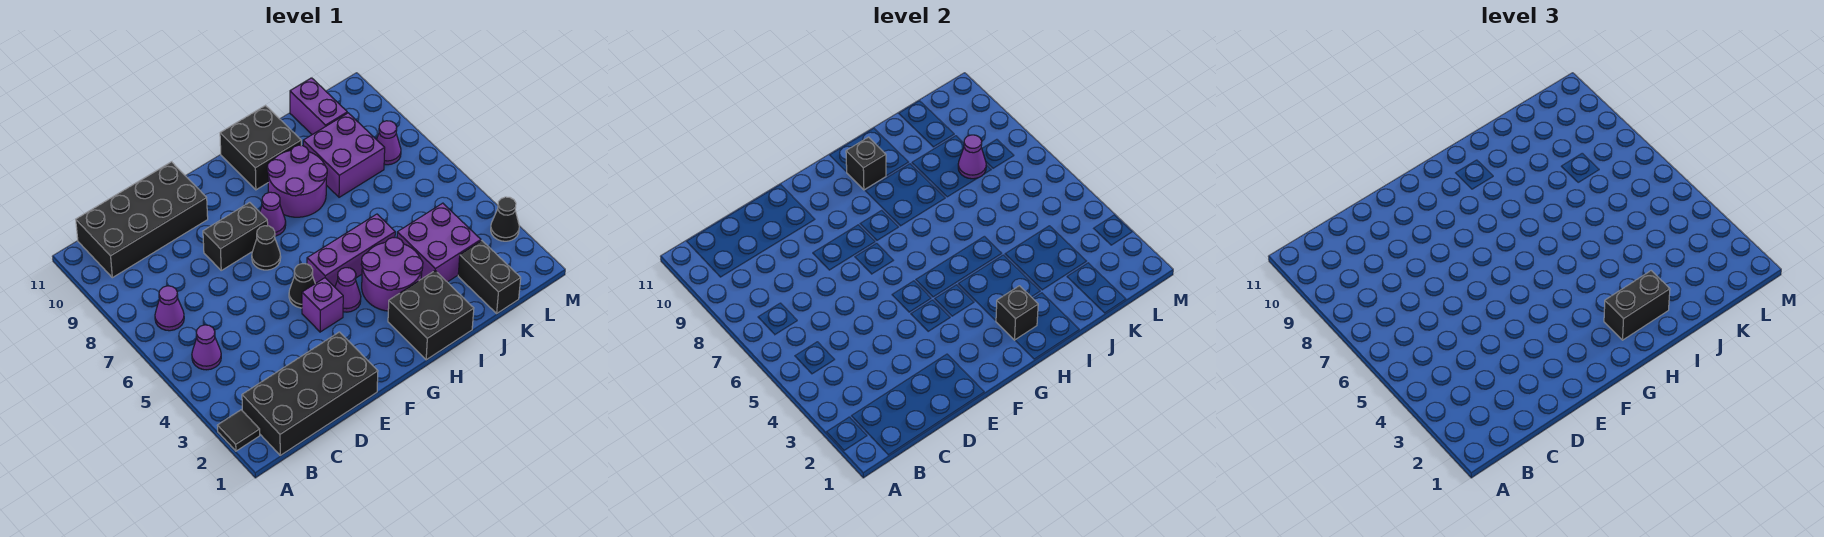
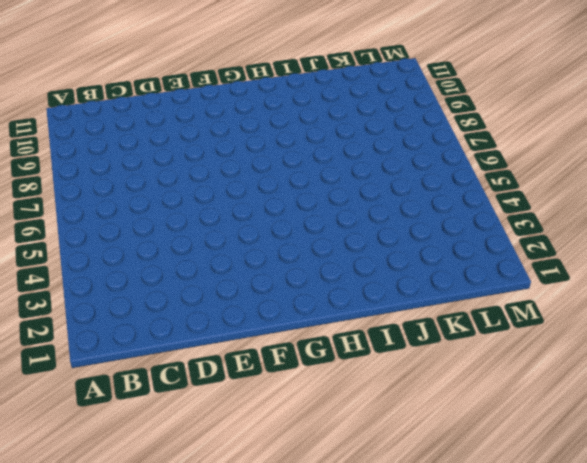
none -> black 1x1 tile [217,410,260,451]
none -> black 2x4 brick [242,332,378,455]
none -> purple 1x1 cone [192,325,221,370]

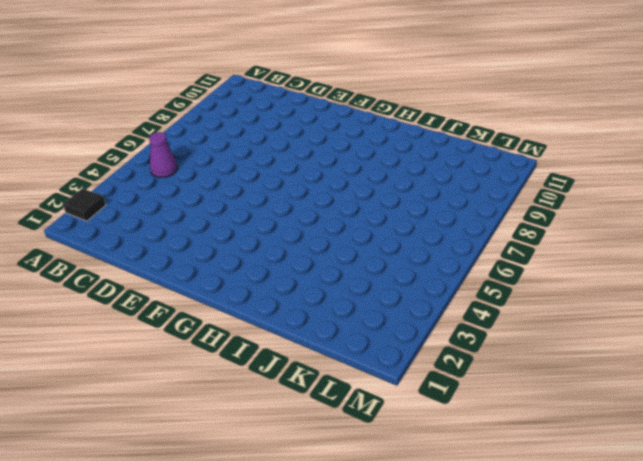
none -> black 2x4 brick [242,332,378,455]
none -> purple 1x1 cone [155,286,184,331]
none -> black 2x4 brick [76,162,208,278]

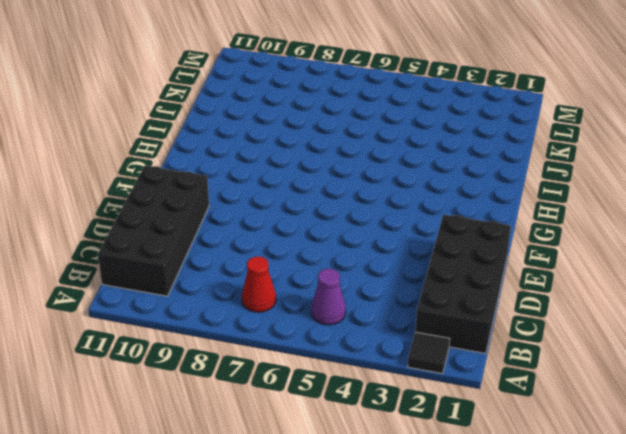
red 1x1 cone [242,257,276,312] -> purple 1x1 cone [155,286,184,331]
none -> black 1x2 brick [203,202,268,270]
none -> purple 1x1 brick [302,278,343,332]
none -> black 1x1 cone [289,264,315,308]

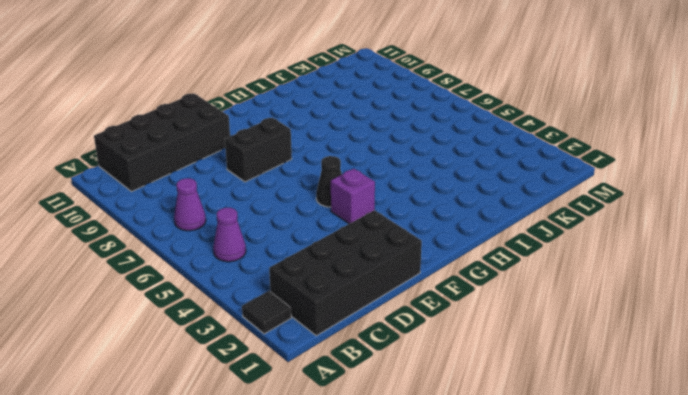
none -> black 1x1 cone [252,226,281,270]
none -> purple 1x1 cone [335,268,361,312]
none -> purple 1x3 brick [307,214,395,287]

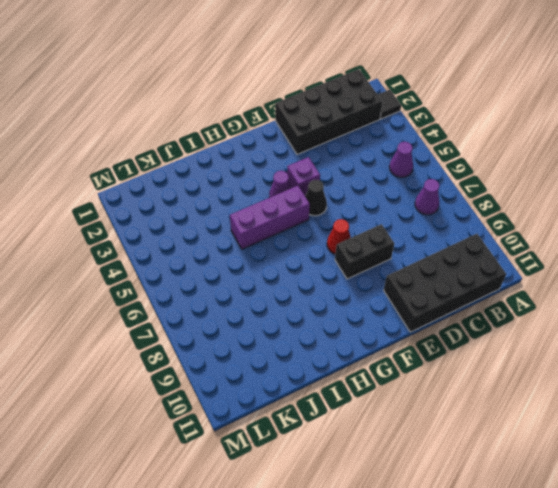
red 1x1 cone [327,219,351,254] -> black 1x1 cone [252,226,281,270]
none -> purple 1x1 cone [260,192,286,236]
none -> black 2x2 brick [388,271,474,360]
none -> purple 2x2 round brick [361,238,423,311]

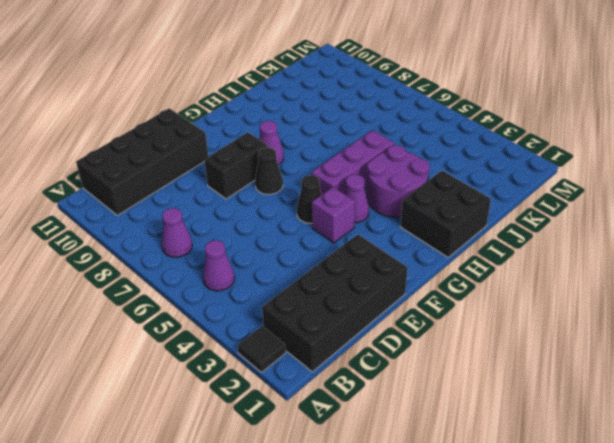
none -> purple 2x2 round brick [267,145,327,217]
none -> black 2x2 brick [220,106,301,190]
none -> purple 2x2 brick [397,203,481,282]

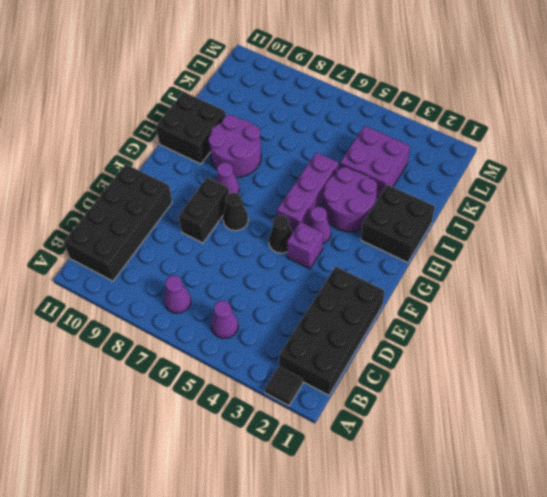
none -> purple 2x2 brick [303,113,385,197]
none -> black 1x2 brick [458,241,521,313]
none -> purple 1x2 brick [290,78,347,135]

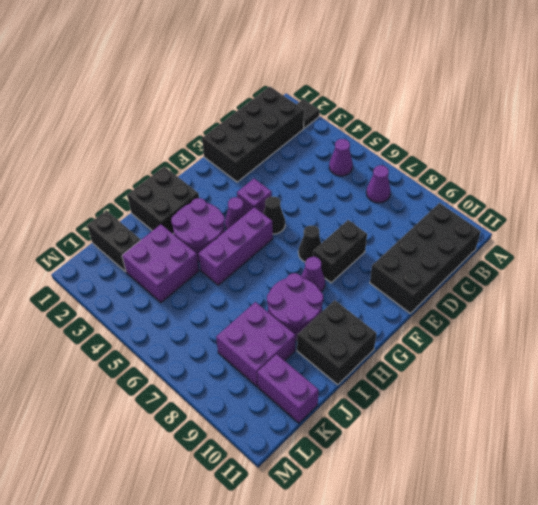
none -> purple 1x1 cone [376,121,401,165]
none -> black 1x1 cone [491,197,519,241]
none -> black 1x1 brick [996,286,1038,340]

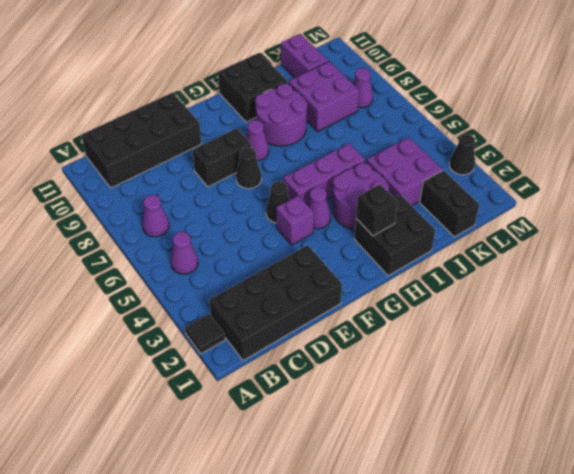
none -> black 1x1 brick [846,137,886,190]
none -> purple 1x1 cone [958,135,986,179]
none -> black 1x2 brick [1604,271,1670,340]

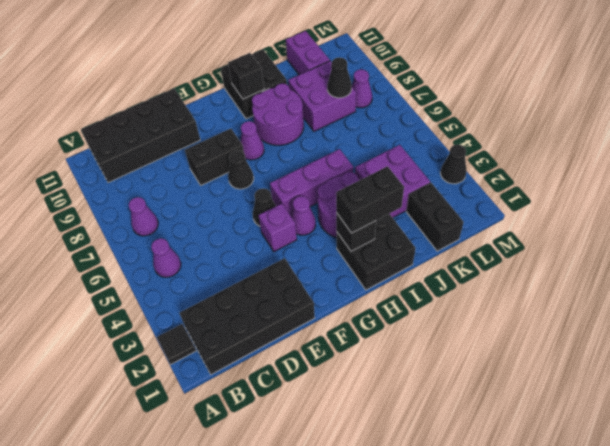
black 1x1 cone [327,57,352,98] -> purple 1x1 cone [958,135,986,179]

